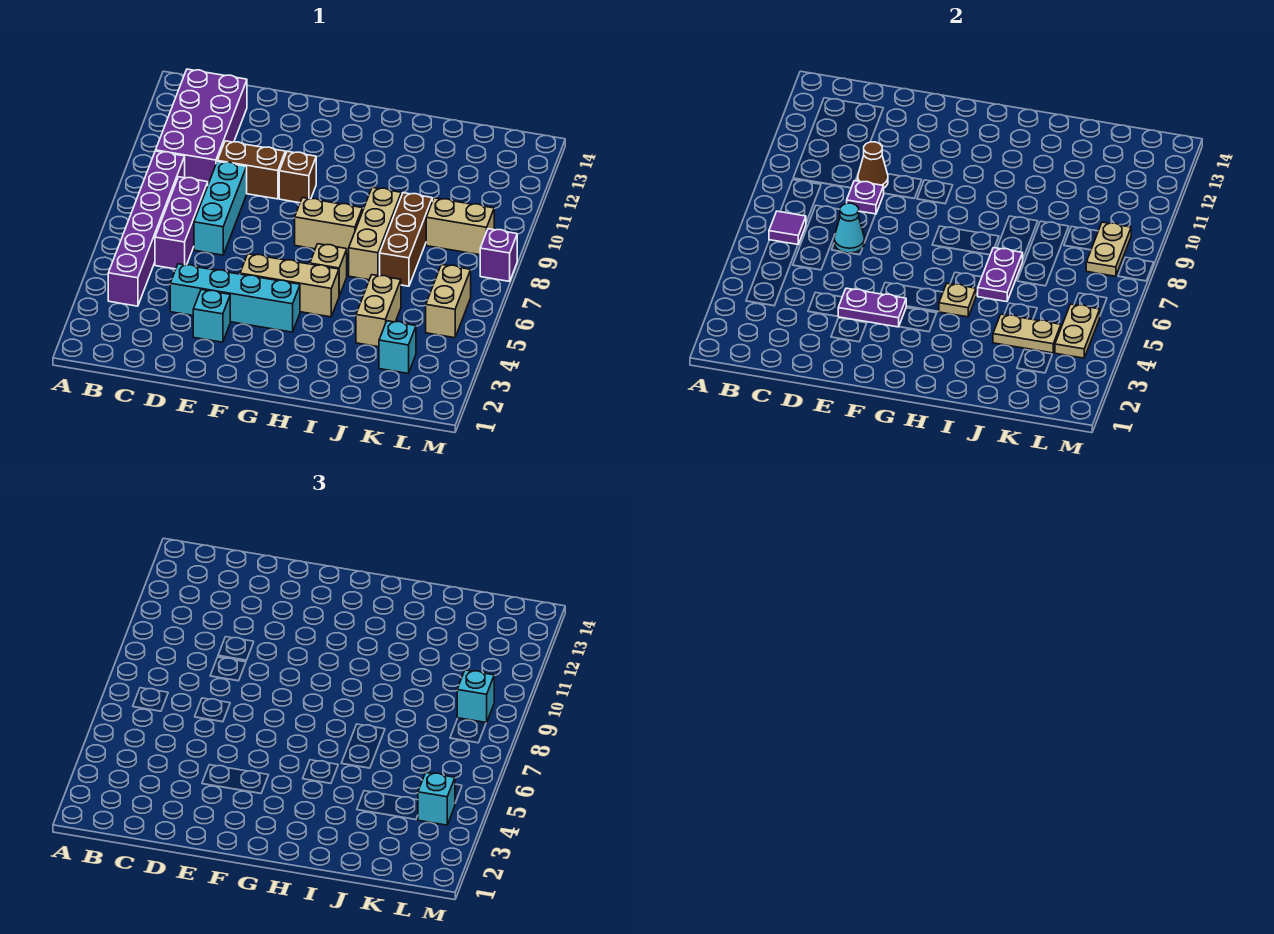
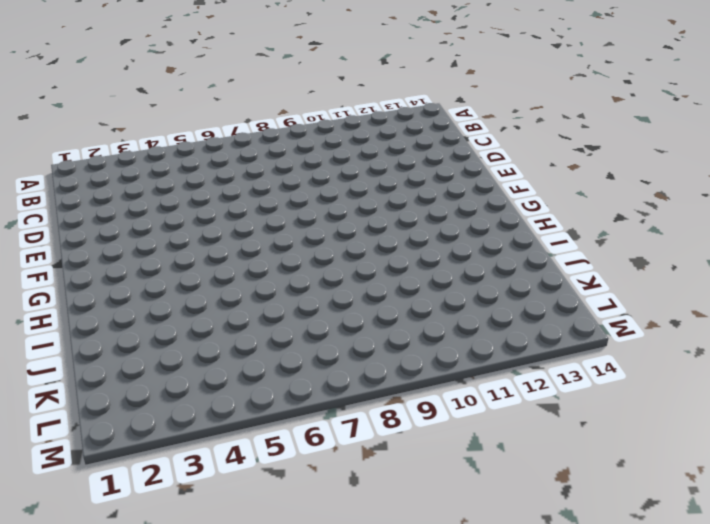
none -> purple 1x6 brick [108,151,185,306]
none -> purple 2x4 brick [156,69,247,184]
none -> purple 1x3 brick [155,177,208,269]
none -> cyan 1x4 brick [170,264,300,332]

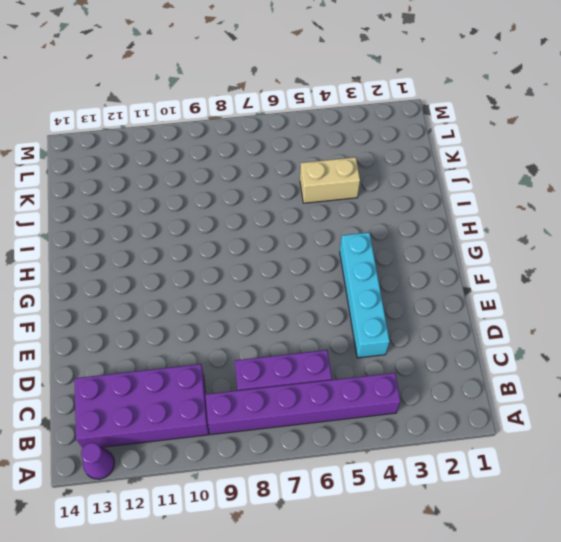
purple 1x1 cone [81,443,115,479] -> none
none -> cyan 1x3 brick [194,161,247,255]
none -> brown 1x2 brick [218,141,285,199]
none -> cyan 1x1 brick [193,290,230,342]
none -> tan 1x3 brick [240,254,339,317]

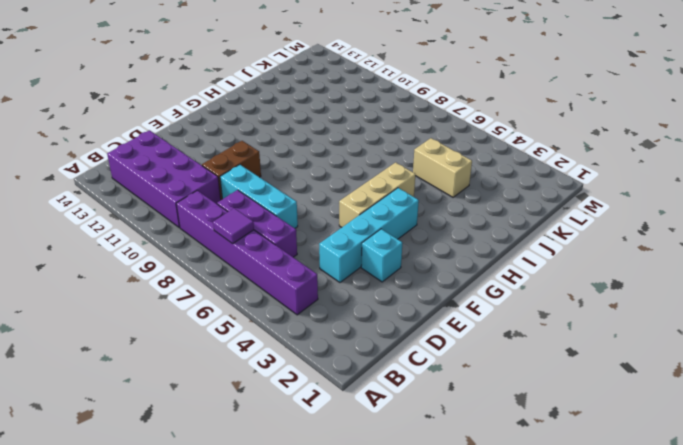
none -> brown 1x1 brick [279,151,316,203]
none -> tan 1x2 brick [295,198,363,255]
none -> tan 1x1 brick [310,244,347,296]
none -> tan 1x3 brick [349,187,401,280]

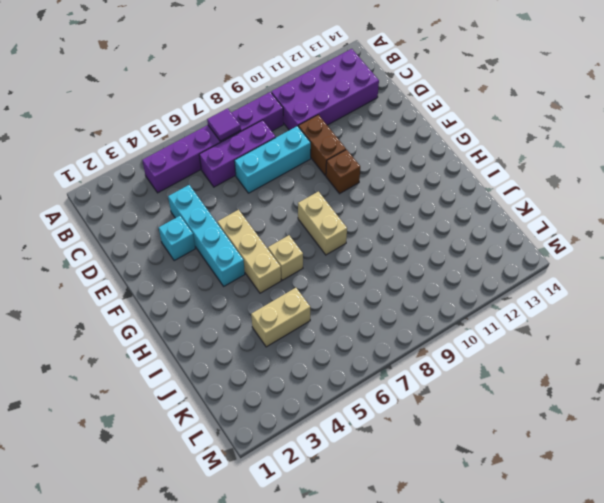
none -> tan 1x3 brick [349,187,401,280]
none -> brown 1x3 brick [380,193,432,286]
none -> cyan 1x1 brick [379,321,416,373]
none -> tan 1x2 brick [426,198,494,255]

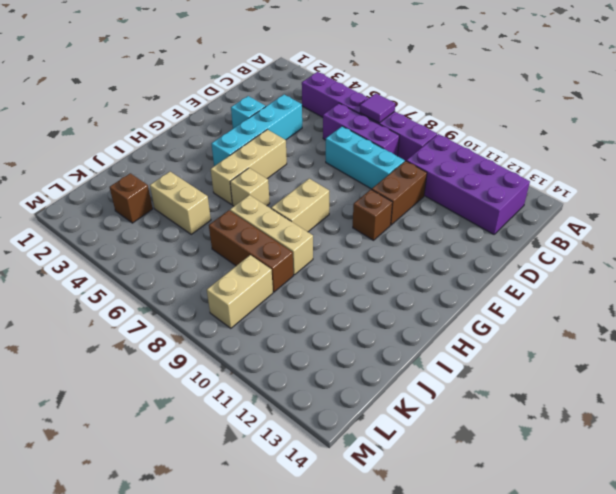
brown 1x1 brick [110,173,153,223] -> cyan 1x1 brick [379,321,416,373]
none -> tan 1x2 brick [426,264,471,338]
none -> purple 1x1 brick [480,229,517,281]
none -> cyan 1x1 cone [834,203,865,253]
none -> purple 1x1 plate [847,181,884,214]

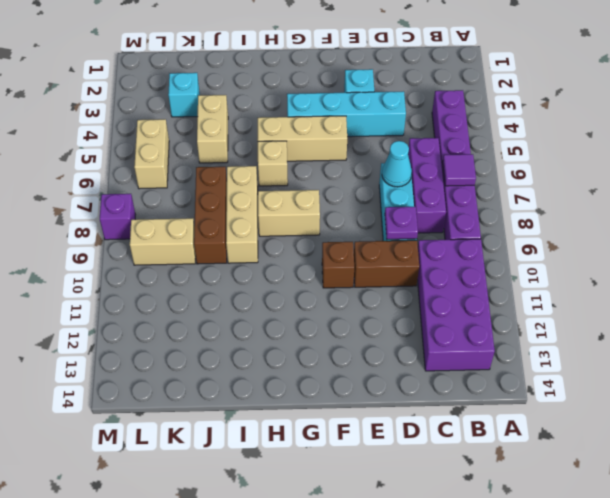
none -> brown 1x1 cone [858,142,888,188]
none -> purple 1x2 plate [838,288,906,327]
none -> tan 1x1 plate [939,283,976,317]
none -> purple 1x2 plate [978,248,1023,302]

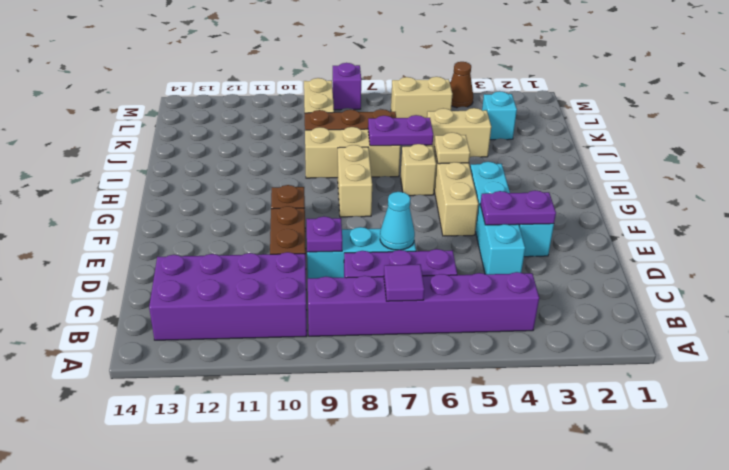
purple 1x2 plate [480,190,556,225] -> purple 1x2 plate turned to [838,288,906,327]
brown 1x1 cone [450,62,473,108] -> brown 1x1 cone moved to [858,142,888,188]
none -> tan 1x2 plate [993,314,1061,353]
none -> tan 1x2 plate [1055,304,1100,358]
none -> tan 1x2 plate [1086,222,1131,276]
none -> cyan 1x1 brick [418,772,455,825]

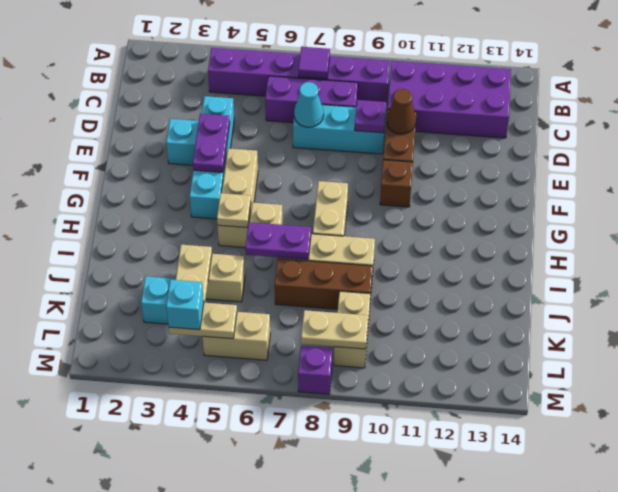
none -> cyan 1x1 brick [457,670,494,723]

